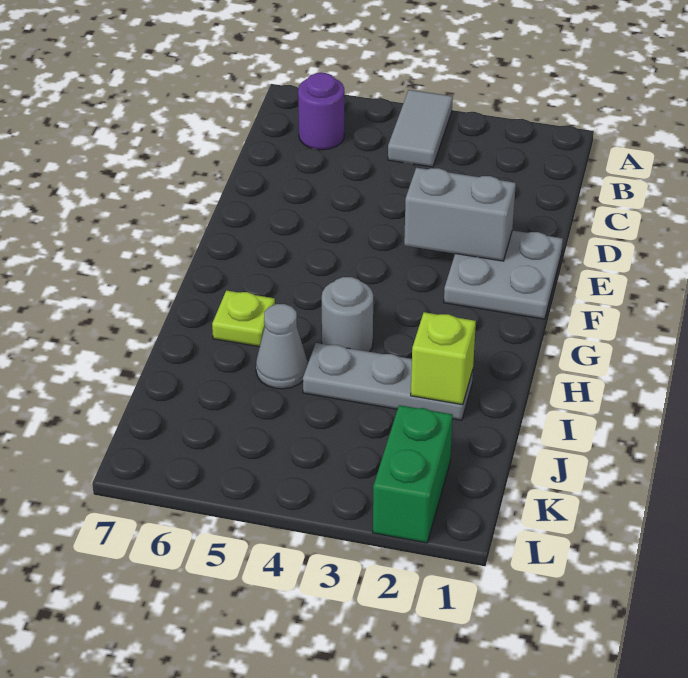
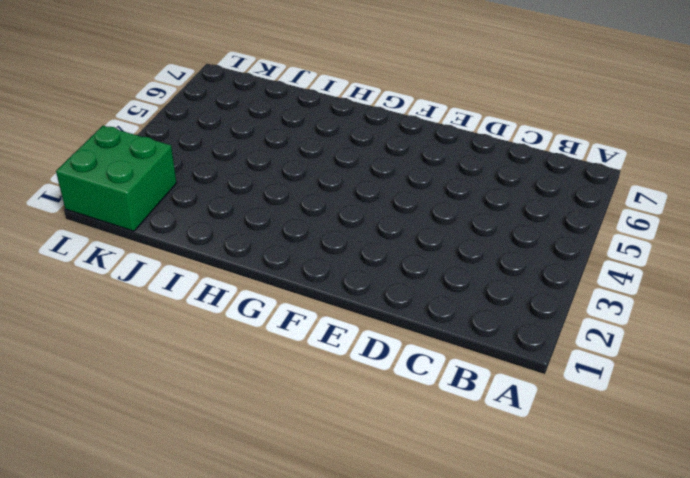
green 2x2 brick [56,126,177,231] -> green 1x2 brick [373,405,453,543]
none -> grey 1x2 tile [388,90,453,167]
none -> purple 1x1 round brick [298,73,344,150]

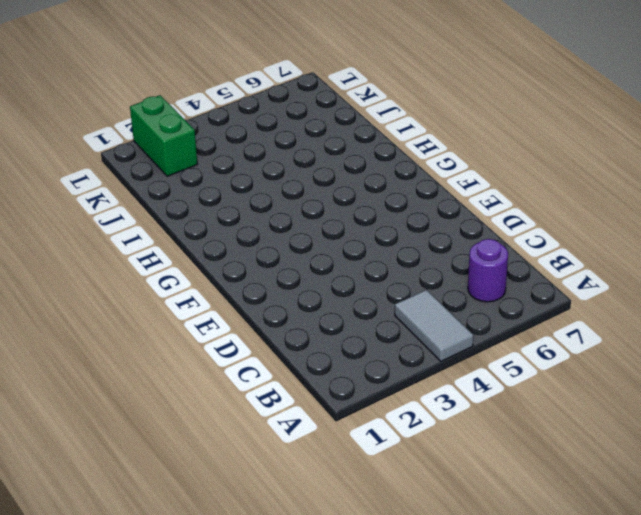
none -> grey 2x2 plate [444,230,563,319]
none -> grey 1x1 round brick [322,277,373,352]

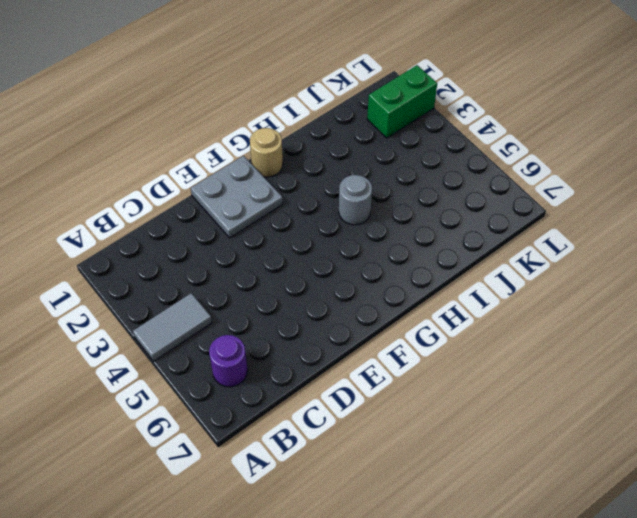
tan 1x1 round brick [250,128,283,177] -> none
none -> lime 1x1 plate [212,290,275,347]
none -> grey 1x3 plate [303,343,473,420]

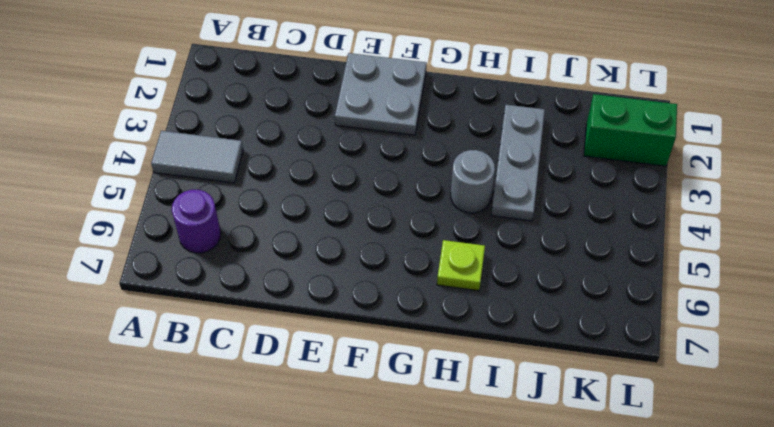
none -> grey 1x1 cone [256,304,308,389]
none -> grey 1x2 brick [404,168,516,261]

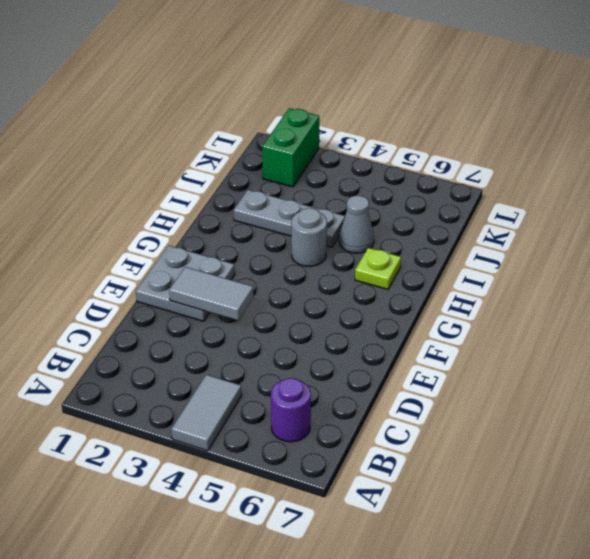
grey 1x2 tile [169,267,253,321] -> grey 1x2 brick [404,168,516,261]
none -> lime 1x1 brick [411,312,476,405]

